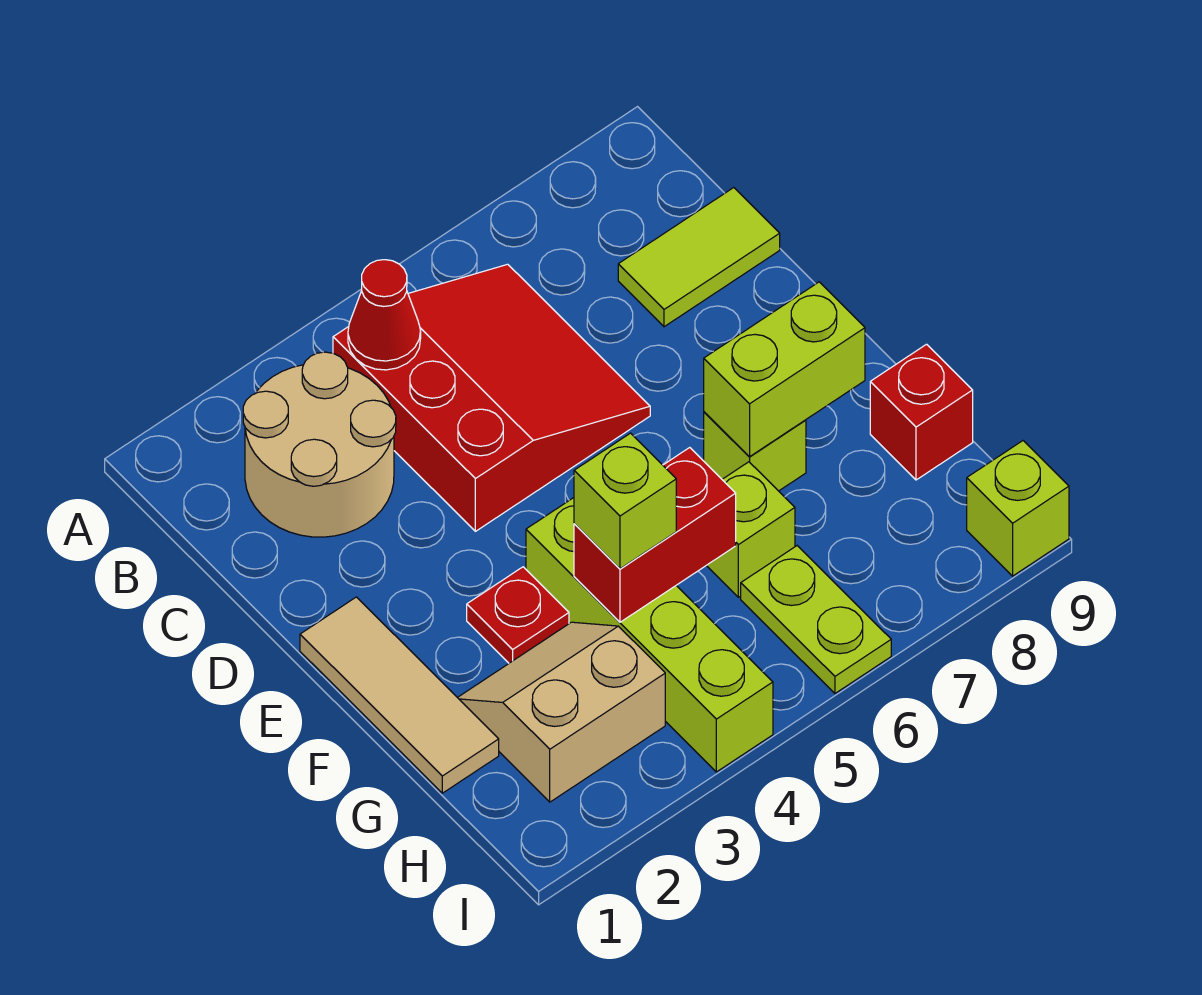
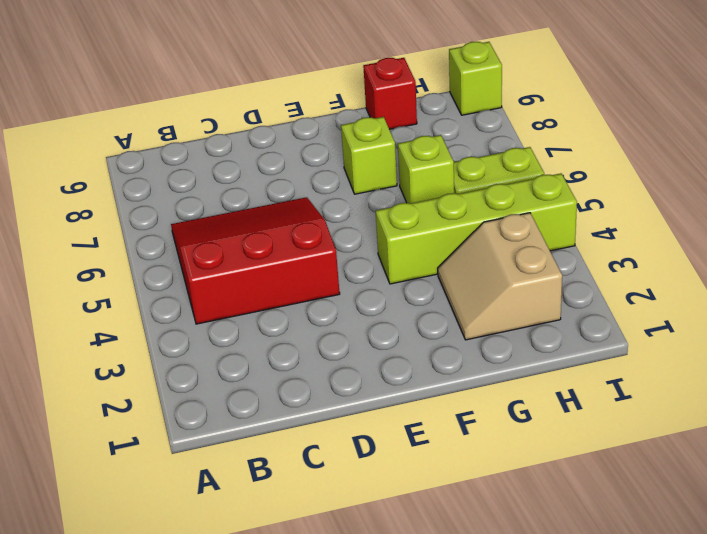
none -> tan 2x2 round brick [243,352,396,537]
none -> lime 1x2 tile [618,188,780,327]
none -> tan 1x3 tile [300,597,499,793]

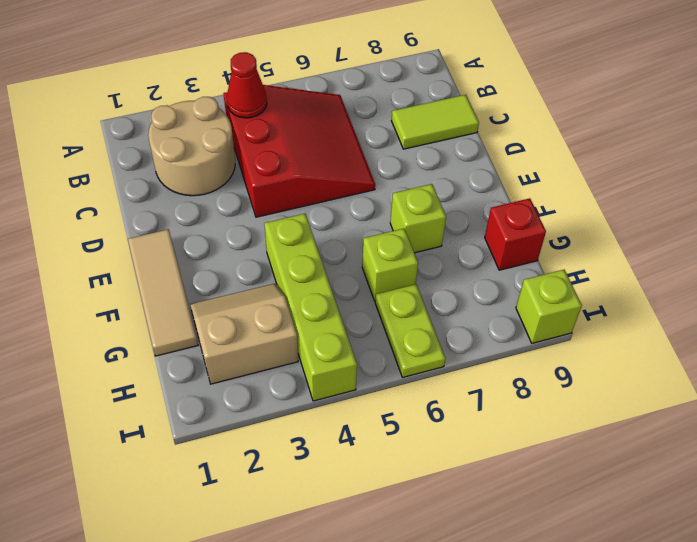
none -> red 1x1 plate [467,567,569,663]
none -> lime 1x2 brick [704,282,865,457]
none -> red 1x2 brick [574,448,736,622]

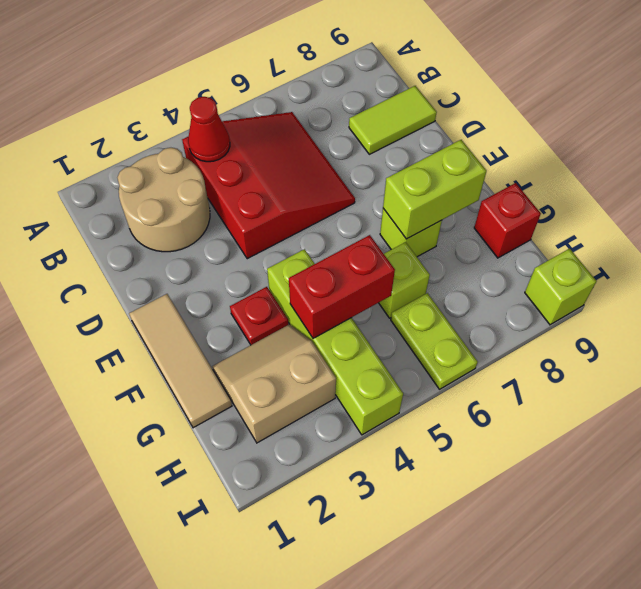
none -> lime 1x1 brick [574,433,676,569]

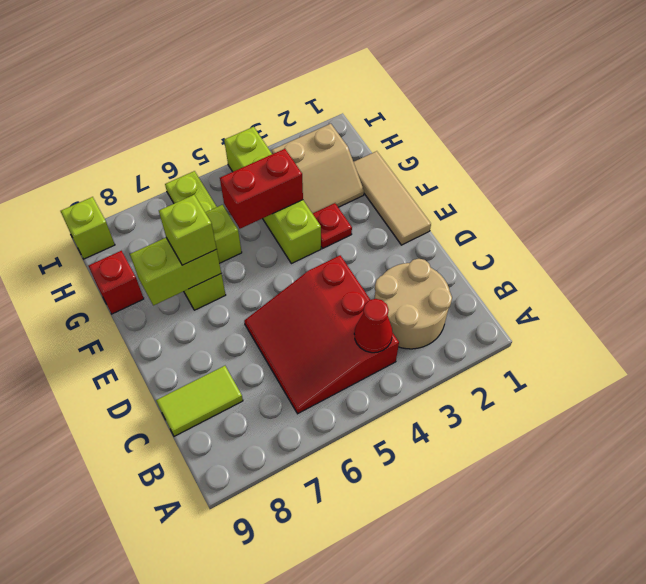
lime 1x1 brick [159,195,217,265] -> lime 1x1 brick moved to [574,433,676,569]

